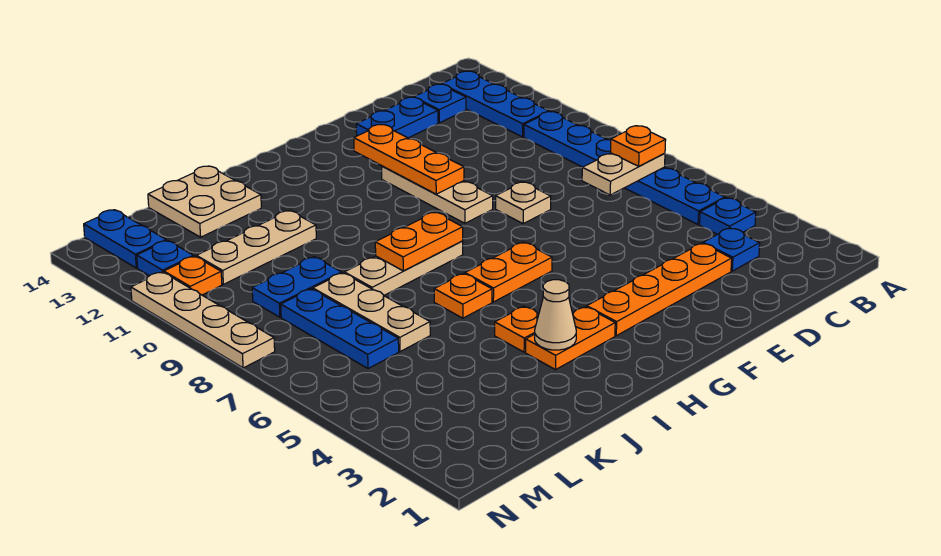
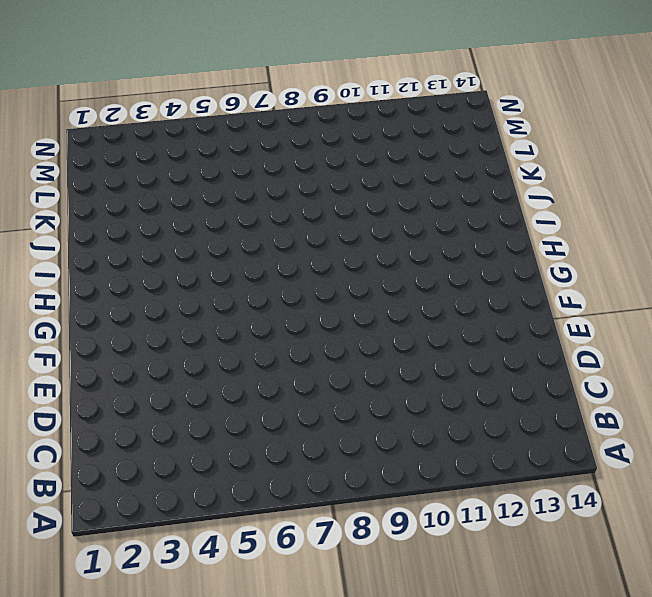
none -> blue 1x1 plate [700,198,756,234]
none -> blue 1x6 plate [524,112,725,224]
none -> blue 1x3 plate [442,71,549,137]

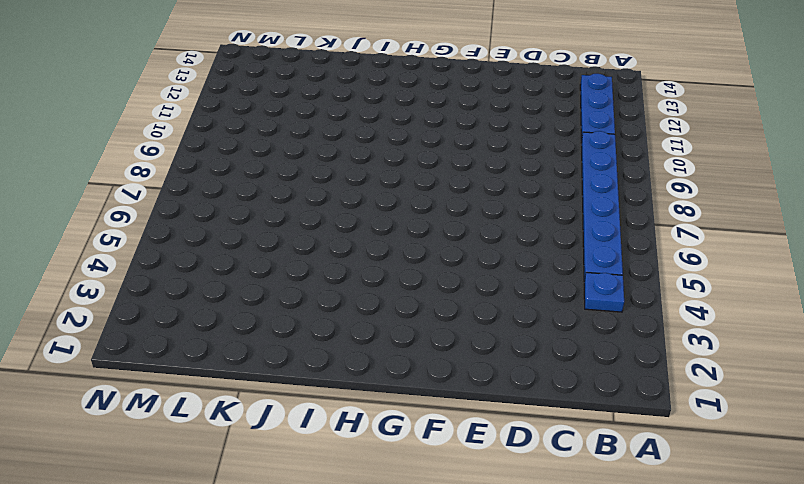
none -> blue 1x1 plate [703,228,760,271]
none -> blue 1x1 plate [414,84,466,123]
none -> orange 1x4 plate [587,243,732,336]

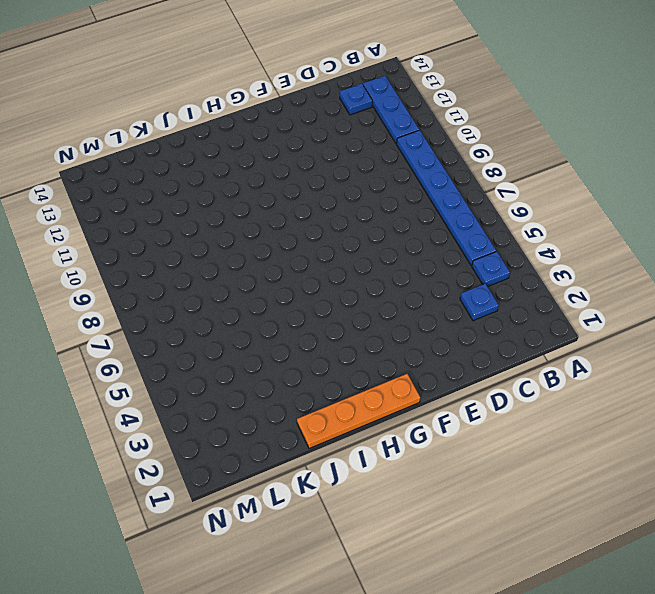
orange 1x4 plate [297,374,420,449] -> orange 1x4 plate moved to [587,243,732,336]
none -> blue 1x2 plate [356,97,438,138]
none -> tan 1x1 plate [496,182,551,223]
none -> tan 1x3 plate [382,166,493,223]

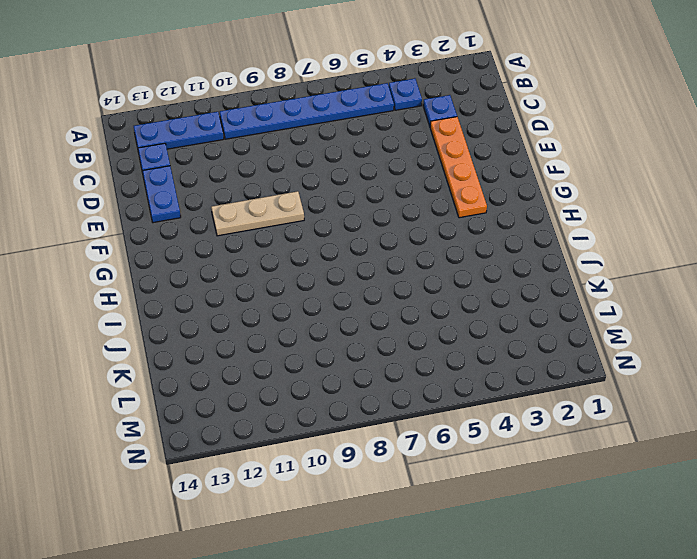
none -> tan 1x1 plate [496,182,551,223]
none -> orange 1x2 plate [465,242,552,302]
none -> orange 1x2 plate [526,307,615,370]

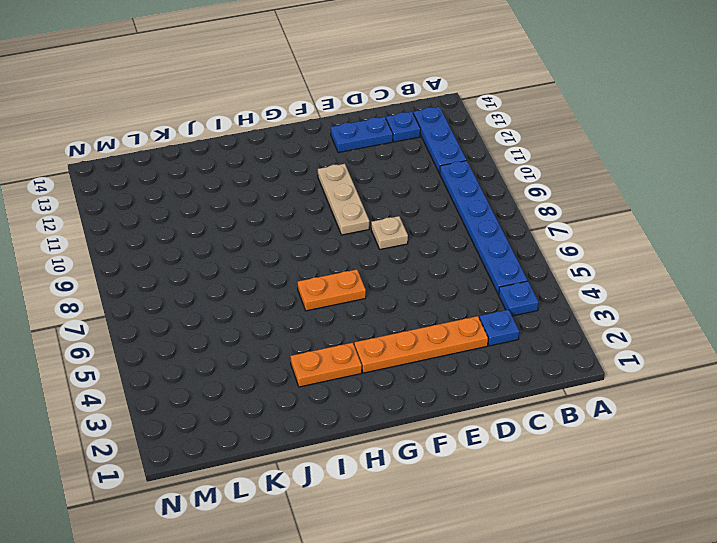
none -> tan 1x3 plate [345,241,463,295]
none -> orange 1x1 plate [495,306,539,352]
none -> orange 1x1 plate [434,274,492,318]

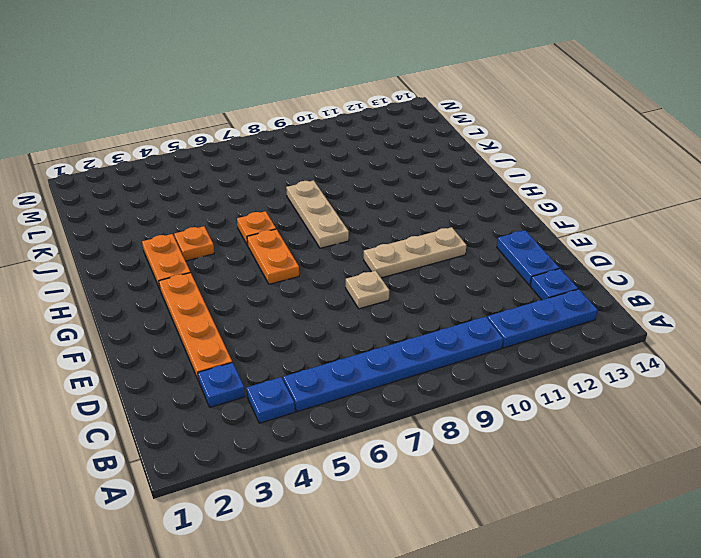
none -> tan 1x3 plate [196,211,316,284]
none -> tan 2x2 plate [148,166,261,237]
none -> tan 1x3 plate [313,273,430,352]

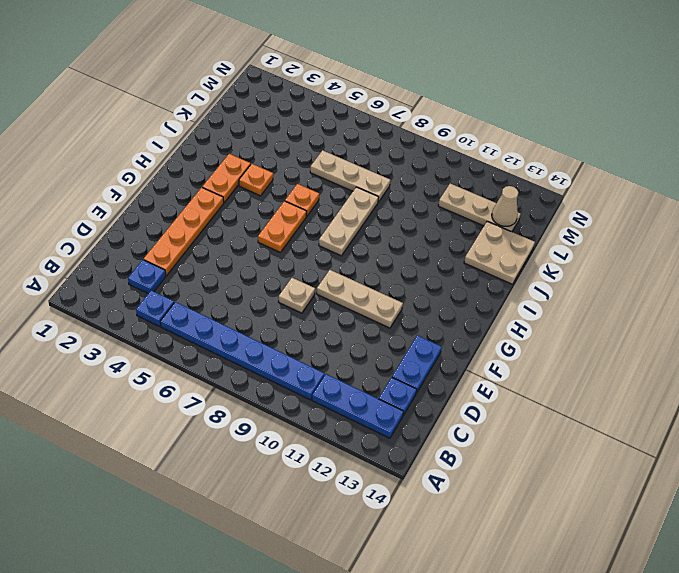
tan 1x3 plate [438,184,520,232] -> tan 1x3 plate turned to [196,211,316,284]
tan 1x1 cone [492,186,518,226] -> tan 1x1 cone moved to [535,280,576,350]
none -> blue 1x2 plate [252,257,342,317]
none -> blue 1x3 plate [281,289,399,369]
none -> orange 1x1 plate [164,256,222,295]

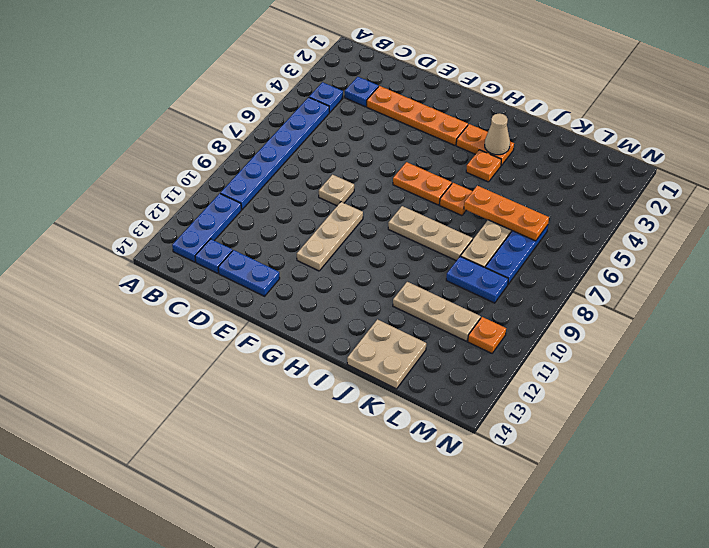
orange 1x3 plate [464,186,549,241] -> orange 1x3 plate turned to [354,125,464,194]
none -> blue 1x1 plate [137,240,194,276]
none -> blue 1x2 plate [84,210,166,268]
none -> tan 1x4 plate [131,272,275,368]

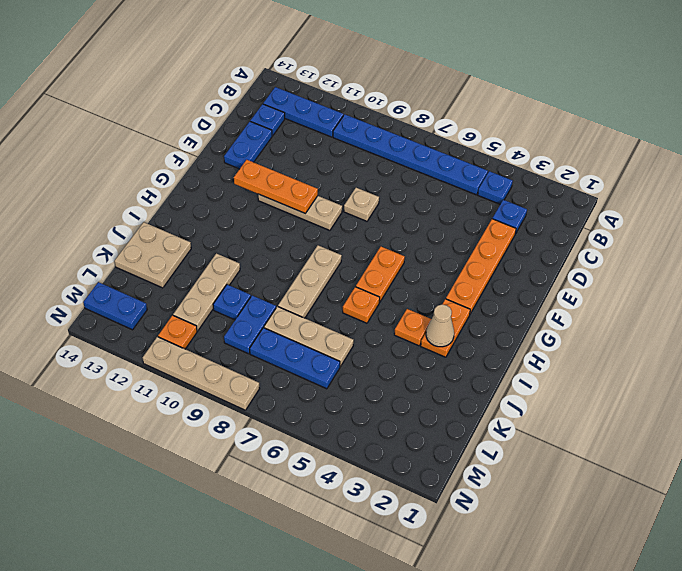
blue 1x1 plate [213,285,251,320] -> blue 1x1 plate moved to [137,240,194,276]
none -> tan 1x2 plate [582,153,665,195]
none -> orange 1x2 plate [375,212,463,271]
none -> orange 1x1 plate [610,126,666,166]

